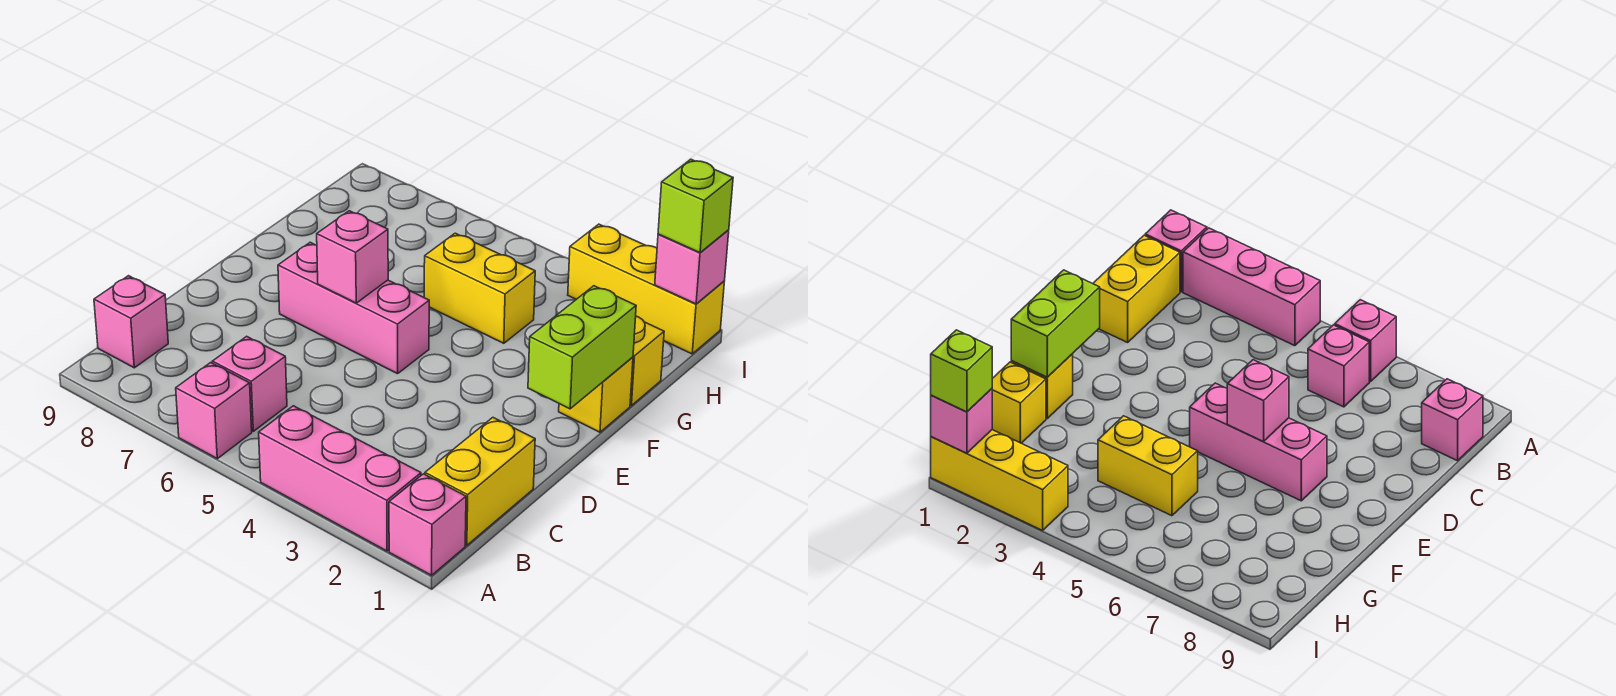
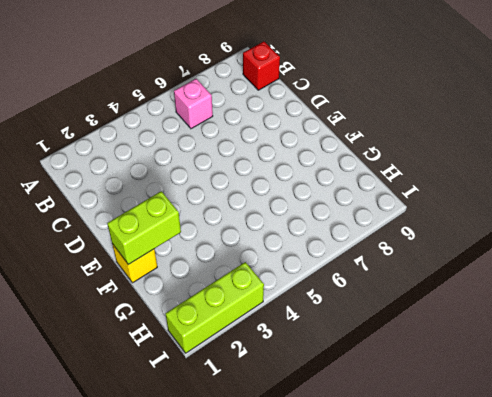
red 1x1 brick [243,41,280,90] -> pink 1x1 brick [94,276,168,368]
lime 1x2 brick [107,191,181,265] -> lime 1x2 brick turned to [528,286,636,409]
lime 1x3 brick [165,262,264,353] -> yellow 1x3 brick [568,224,724,354]
none -> pink 1x1 brick [389,474,466,575]
none -> pink 1x3 brick [259,406,421,551]
none -> pink 1x1 brick [176,363,252,459]

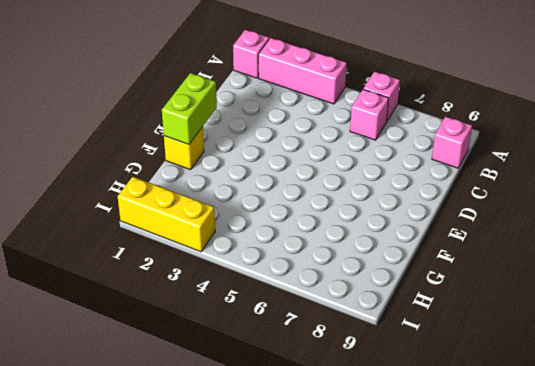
none -> yellow 1x2 brick [425,418,535,545]
none -> pink 1x3 brick [278,242,429,374]
none -> yellow 1x1 brick [630,316,664,406]

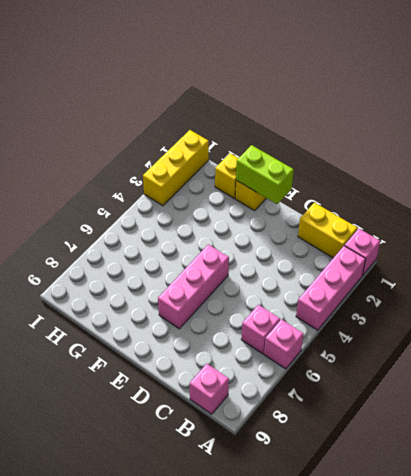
none -> yellow 1x2 brick [424,233,535,343]
none -> pink 1x1 brick [317,211,388,303]
none -> pink 1x1 brick [655,230,729,304]

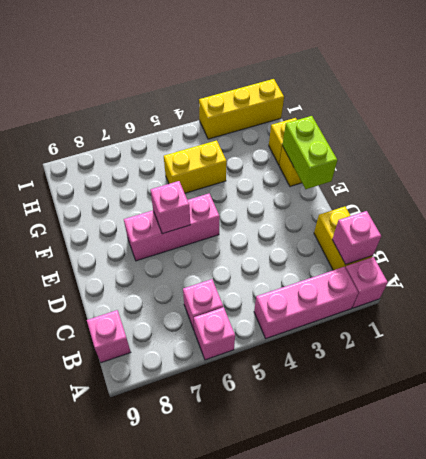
pink 1x1 brick [332,211,381,265] -> pink 1x1 brick moved to [655,230,729,304]
none -> lime 1x1 brick [658,159,733,253]

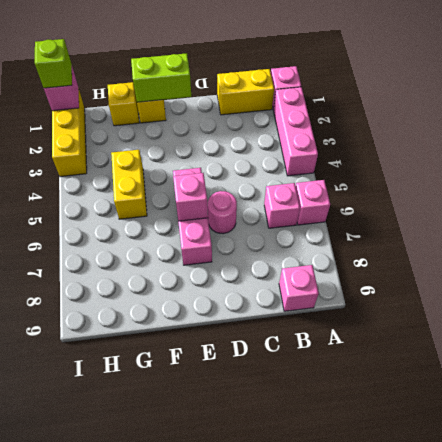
pink 1x1 round brick [208,191,237,234] -> none

